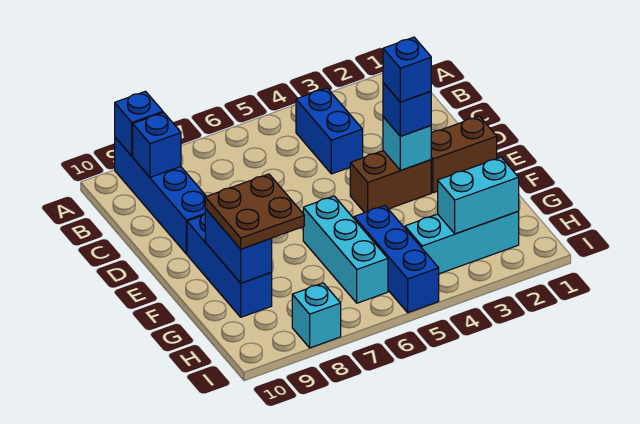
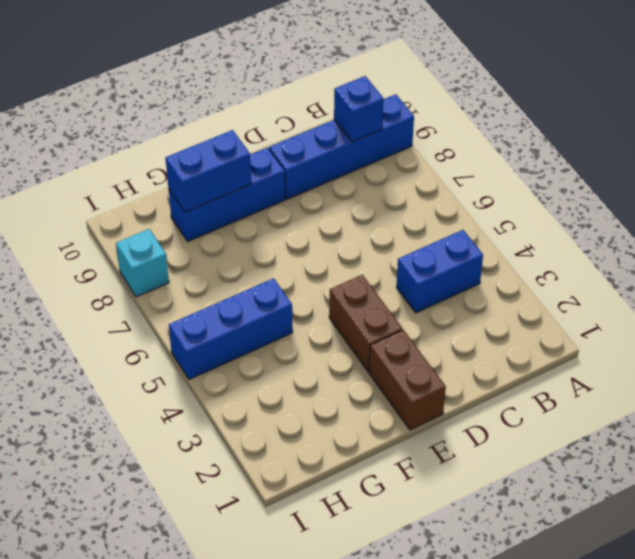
none -> cyan 1x3 brick [303,196,388,303]
none -> cyan 1x3 brick [405,211,519,274]
none -> blue 1x1 brick [115,91,163,156]

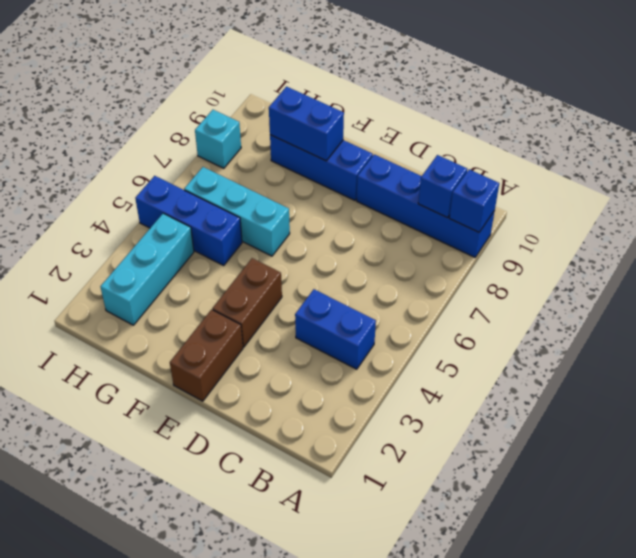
none -> cyan 1x1 brick [383,117,431,170]
none -> cyan 1x2 brick [438,157,519,234]
none -> blue 1x1 brick [383,83,431,136]

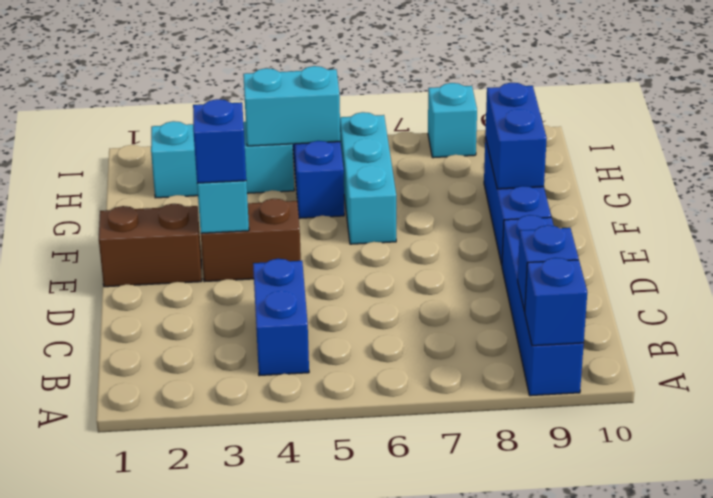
cyan 1x2 brick [243,66,340,146] -> cyan 1x2 brick moved to [438,157,519,234]
none -> brown 2x2 plate [205,174,304,249]
none -> blue 1x1 brick [383,37,431,102]

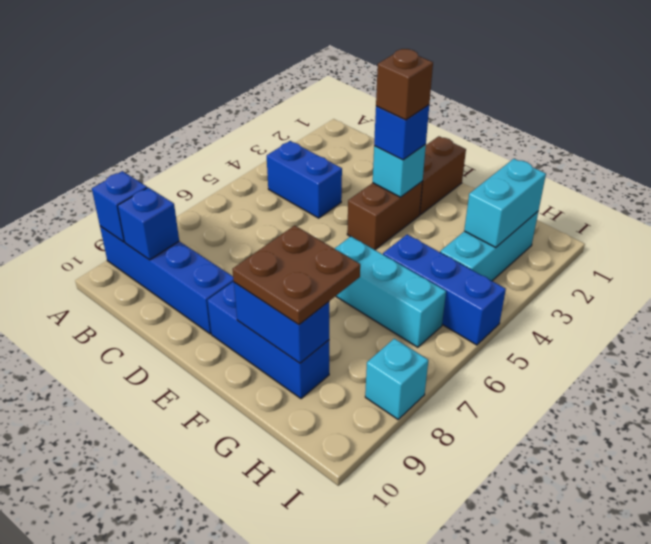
brown 1x1 brick [376,49,433,120] -> blue 1x1 brick [383,37,431,102]

